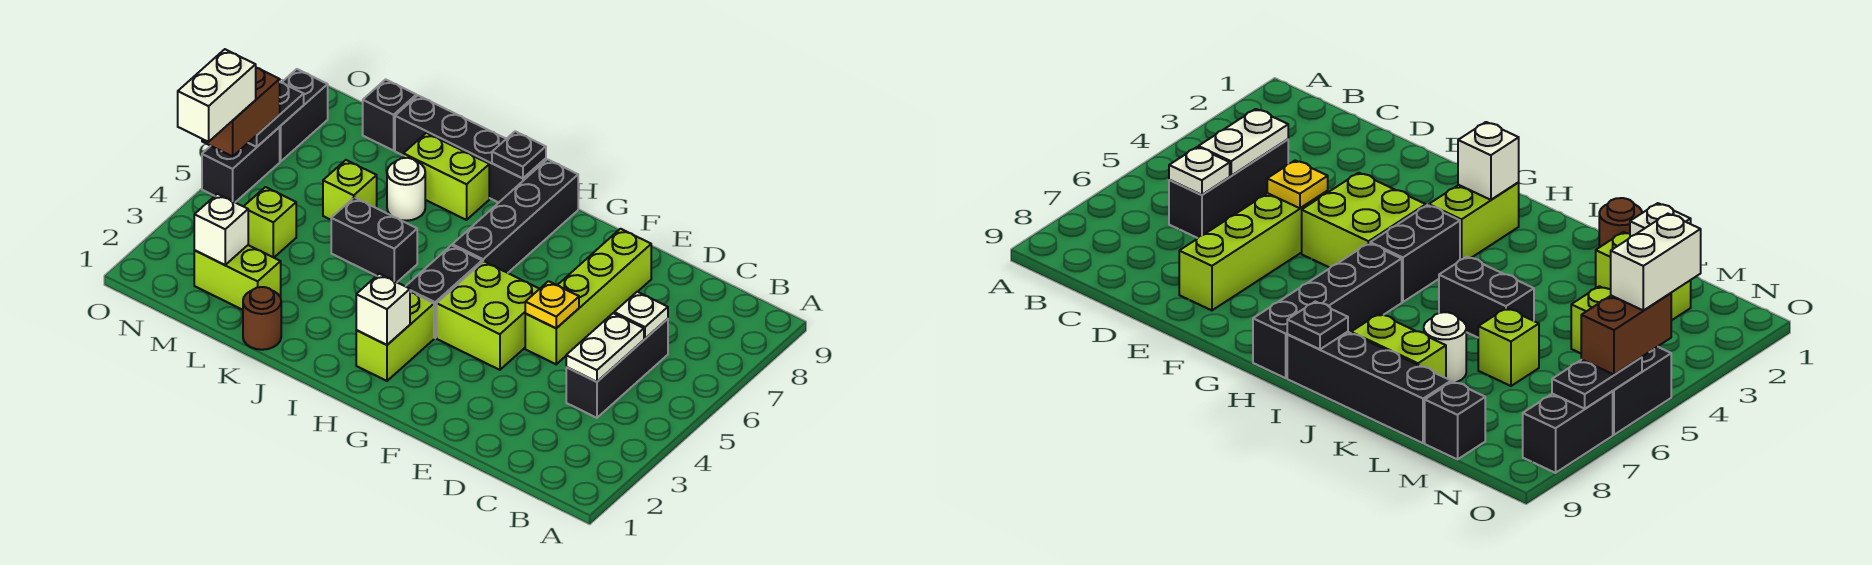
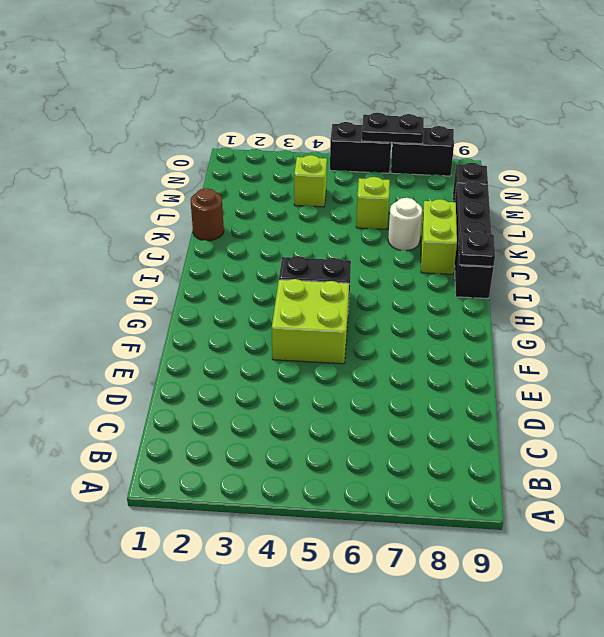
none -> black 1x3 brick [566,319,668,418]
none -> lime 1x4 brick [525,229,651,364]
none -> lime 1x2 brick [356,292,434,381]

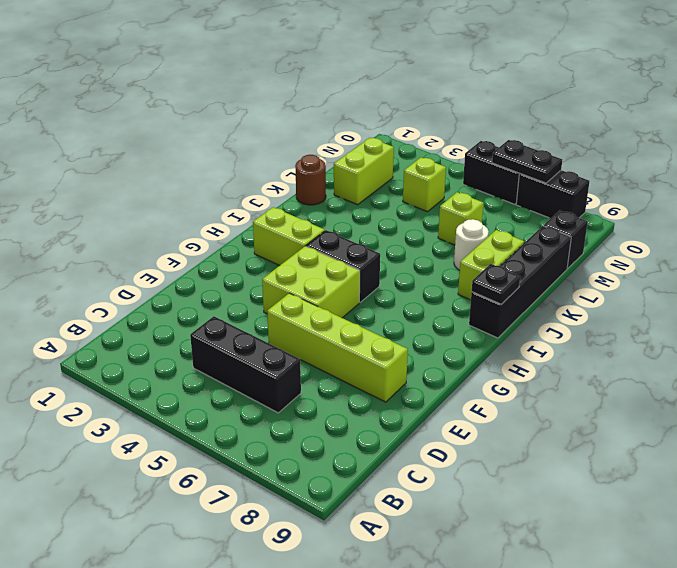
none -> black 1x4 brick [452,159,578,273]
none -> black 1x2 brick [331,197,417,282]
none -> white 1x2 plate [566,313,644,382]

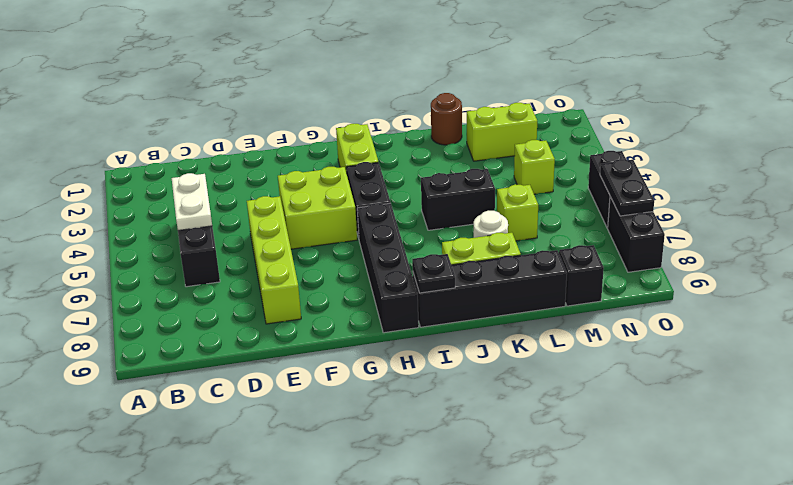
none -> white 1x1 plate [614,292,668,339]
none -> yellow 1x1 plate [525,281,579,328]
none -> white 1x1 brick [356,274,410,345]

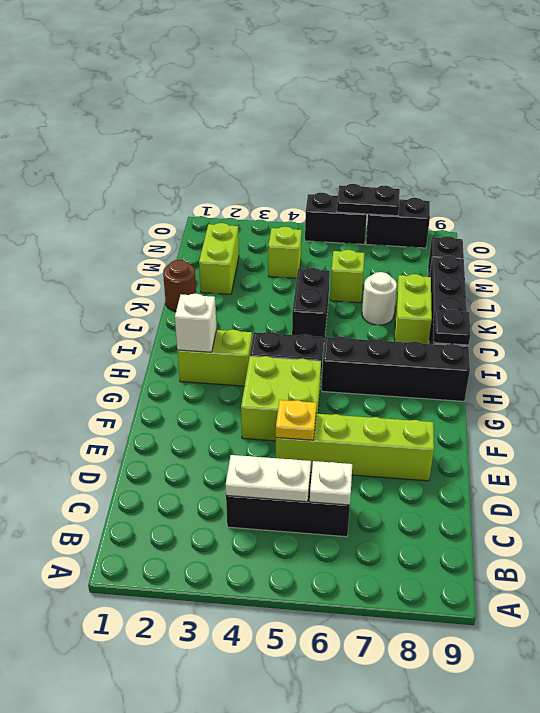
none -> white 1x1 brick [194,194,248,265]
none -> brown 1x2 brick [202,68,280,156]
none -> white 1x2 brick [178,49,256,142]

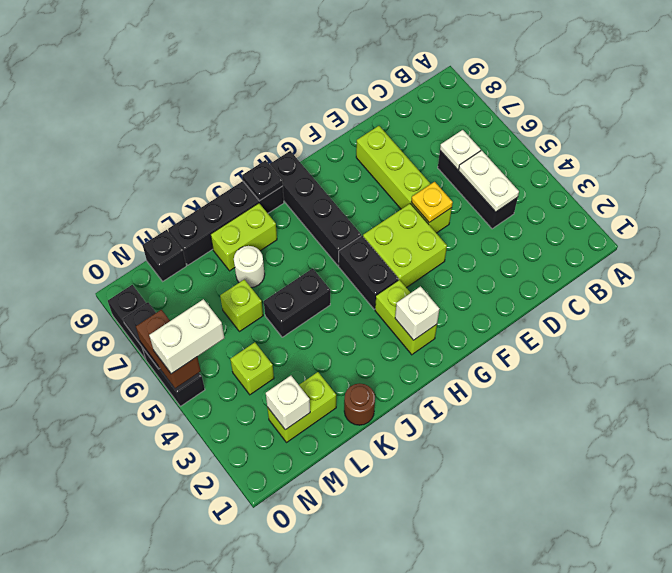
white 1x2 brick [149,299,224,374] -> white 1x2 brick turned to [178,49,256,142]

